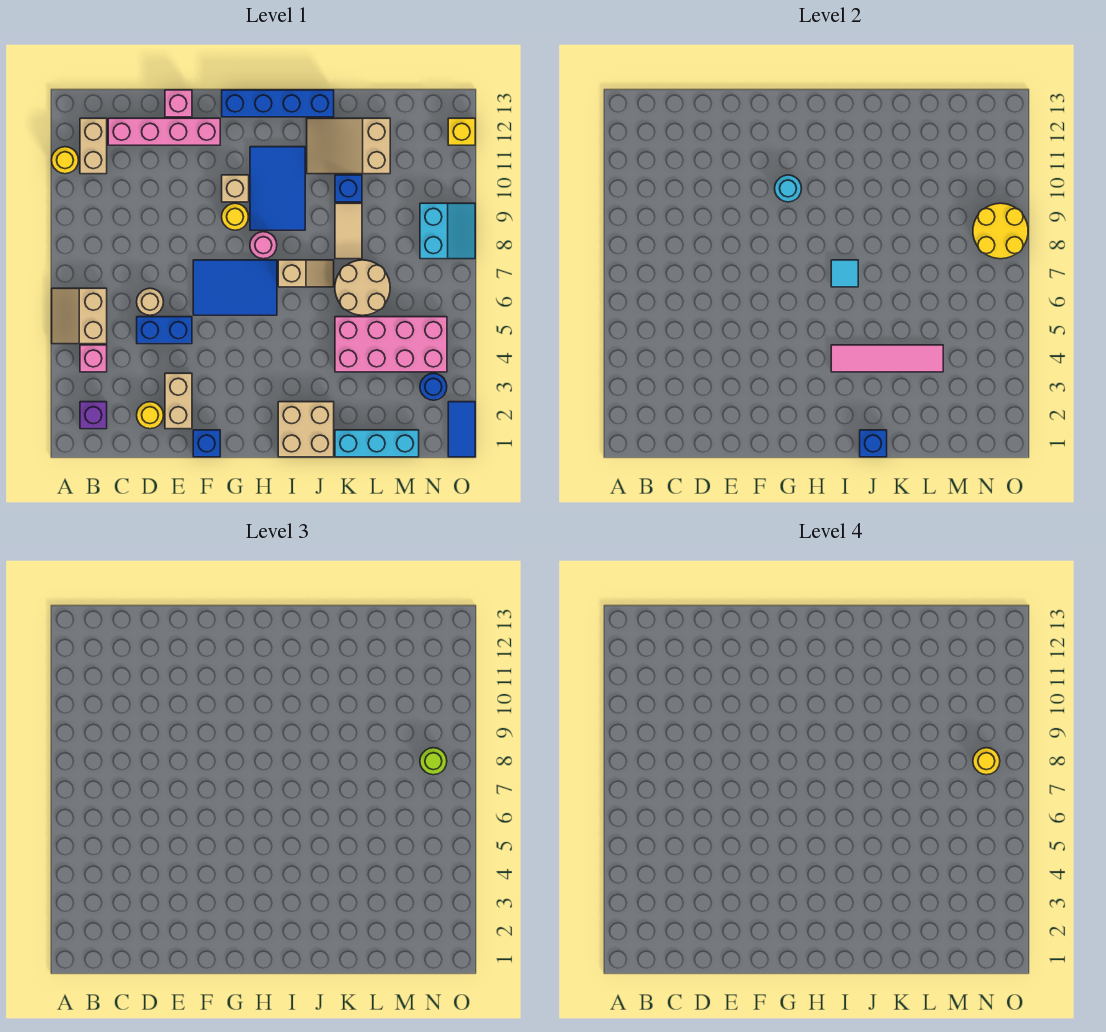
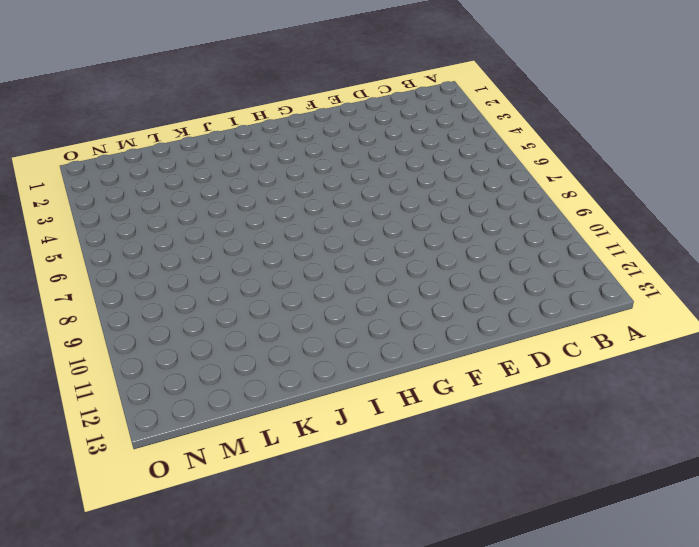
none -> tan 2x2 slope [52,288,107,344]
none -> yellow 1x1 round brick [52,147,78,174]
none -> purple 1x1 brick [80,402,107,429]
none -> pink 1x1 brick [80,345,107,372]

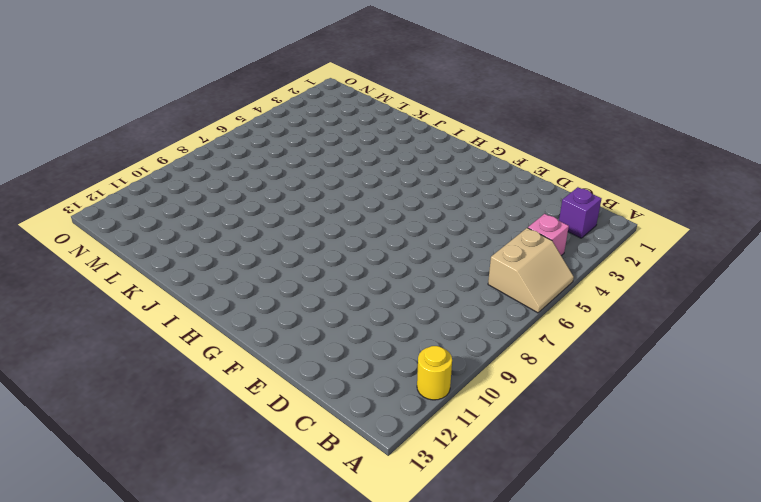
none -> tan 1x2 brick [80,118,107,174]
none -> pink 1x4 brick [108,118,220,145]
none -> yellow 1x1 round brick [137,402,163,429]
none -> blue 1x2 brick [137,317,192,344]

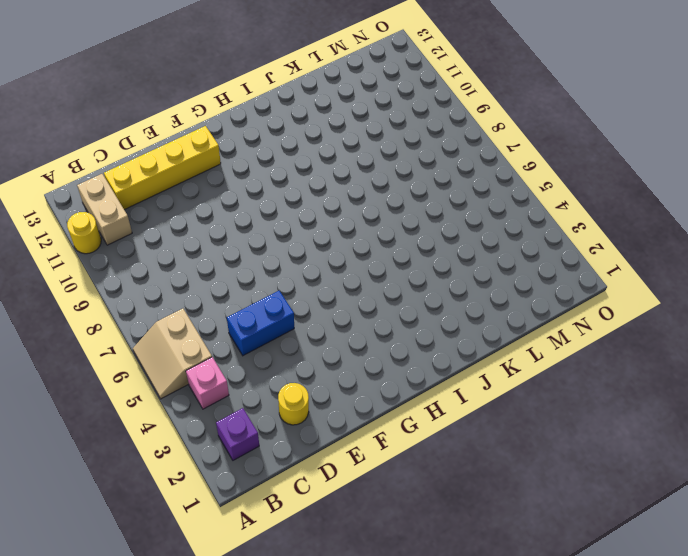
yellow 1x4 brick [104,126,221,210] -> pink 1x4 brick [108,118,220,145]
none -> tan 1x1 round brick [137,288,163,315]
none -> tan 1x2 brick [165,373,192,429]
none -> pink 1x1 brick [165,90,192,117]
none -> blue 1x1 brick [193,430,220,457]

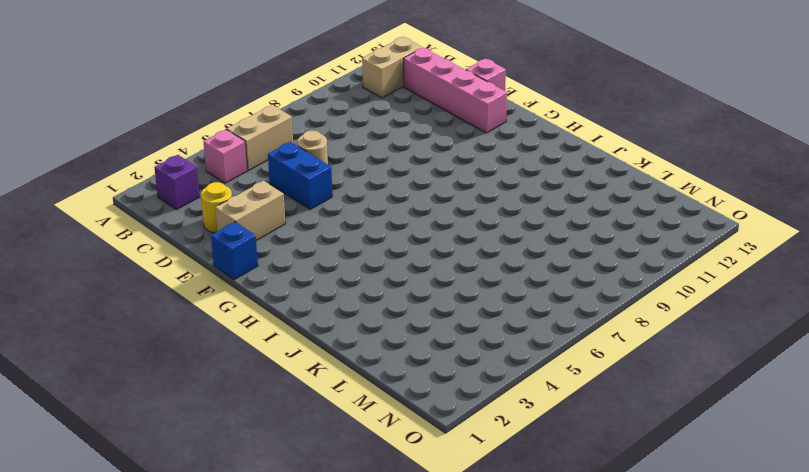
none -> yellow 1x1 round brick [52,147,78,174]
none -> blue 2x3 tile [193,260,277,315]
none -> yellow 1x1 round brick [222,203,248,230]
none -> tan 1x1 brick [222,175,249,202]

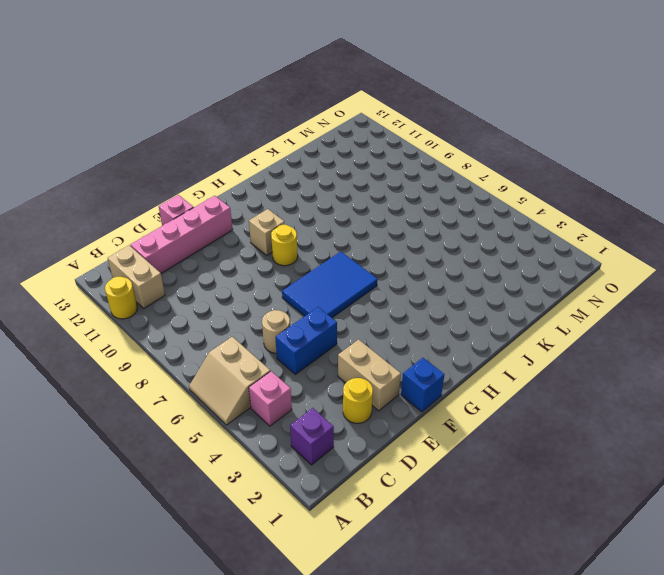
none -> blue 1x4 brick [222,90,334,117]
none -> pink 1x1 round brick [250,232,277,259]
none -> blue 2x3 tile [250,147,305,230]
none -> tan 2x2 brick [278,402,334,457]

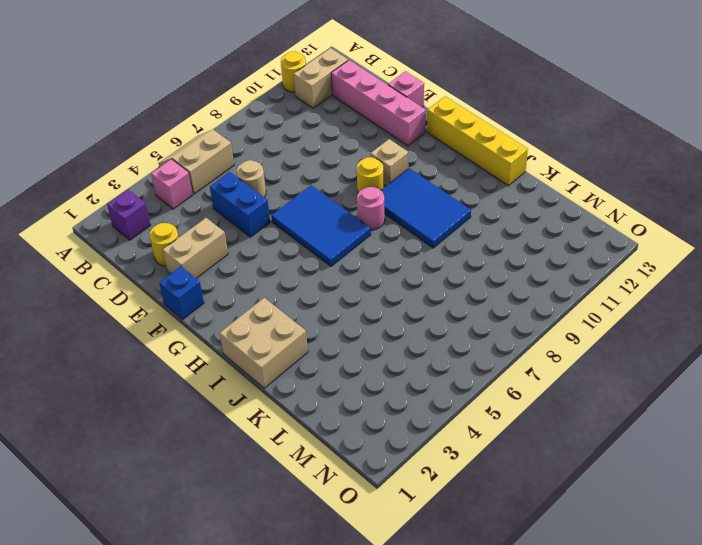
yellow 1x4 brick [427,96,528,186] -> blue 1x4 brick [222,90,334,117]
blue 2x3 tile [381,168,471,248] -> blue 2x3 tile turned to [250,147,305,230]
none -> tan 1x2 slope [278,260,334,287]
none -> tan 2x3 slope [307,118,390,174]
none -> cyan 1x3 brick [335,430,419,457]
none -> pink 2x4 brick [335,317,447,372]

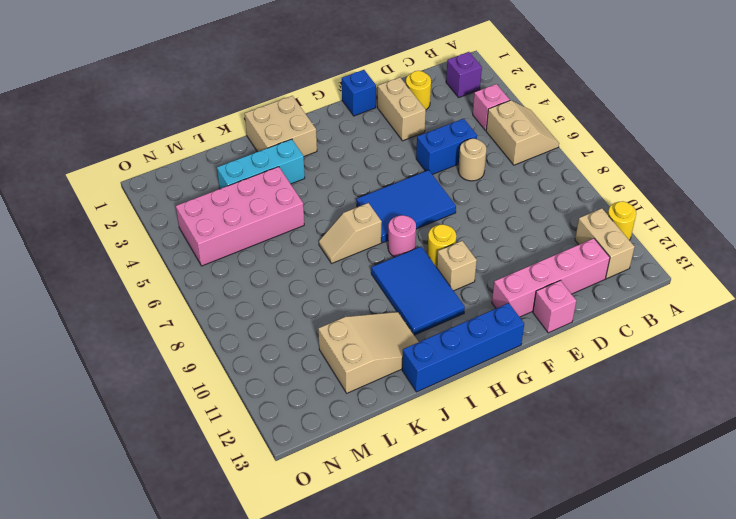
cyan 1x3 brick [217,139,305,189] -> cyan 1x3 brick moved to [335,430,419,457]
none -> tan 2x2 round brick [335,260,390,315]
none -> tan 1x2 tile [335,203,362,259]
none -> blue 1x1 brick [335,175,362,202]
none -> blue 1x1 round brick [420,373,447,400]

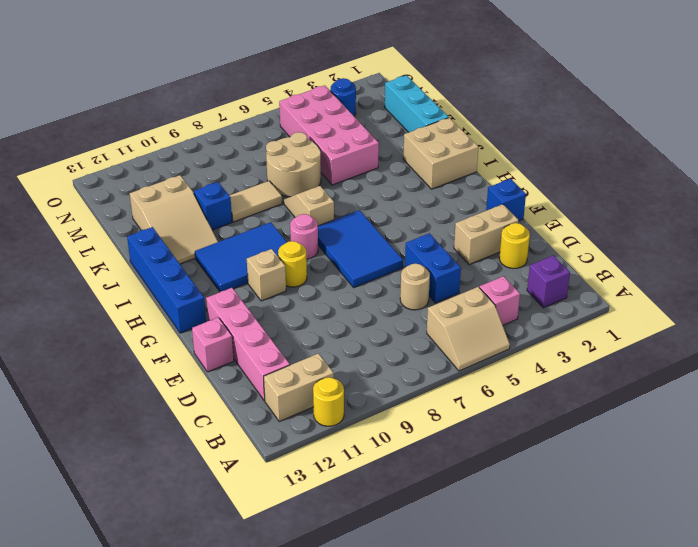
none -> cyan 2x2 slope [420,203,475,259]
none -> blue 1x2 tile [448,402,475,457]
none -> yellow 1x1 brick [448,118,475,145]
none -> cyan 1x1 round brick [775,175,801,202]

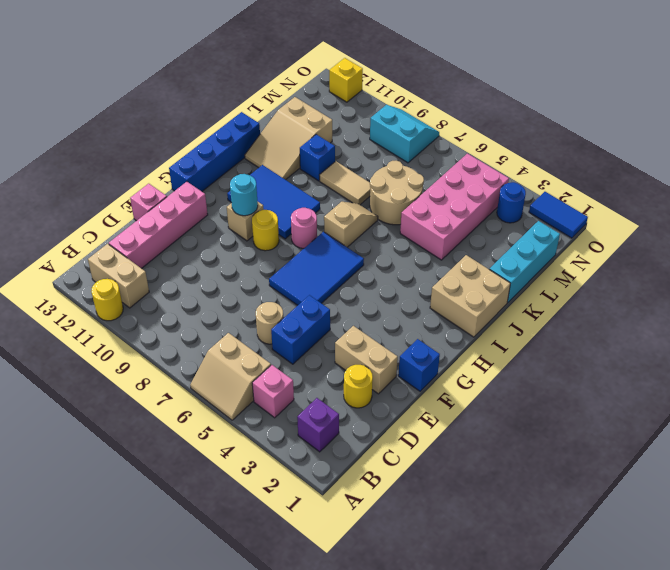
none -> pink 1x4 tile [831,345,943,372]
none -> cyan 1x1 tile [831,260,858,287]
none -> blue 1x1 brick [860,430,887,457]
none -> yellow 2x2 round brick [973,203,1028,259]

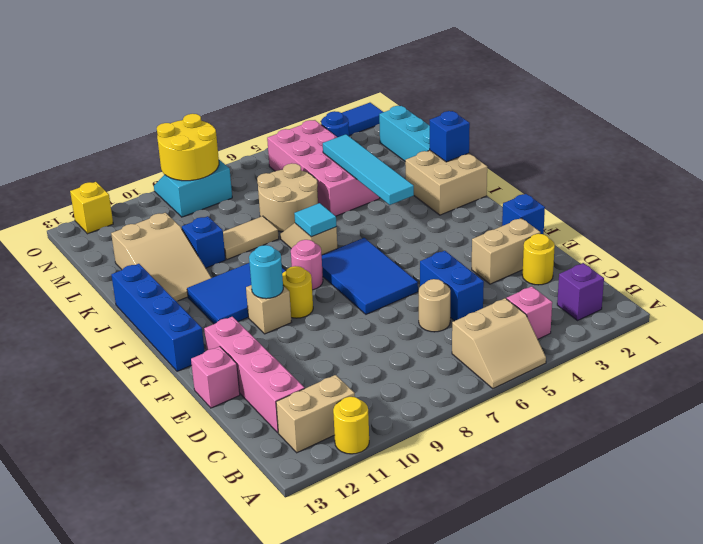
cyan 1x4 tile [323,134,414,205] -> pink 1x4 tile [831,345,943,372]
none -> lime 1x1 round brick [420,748,447,775]
none -> yellow 1x1 round brick [973,748,1000,775]

